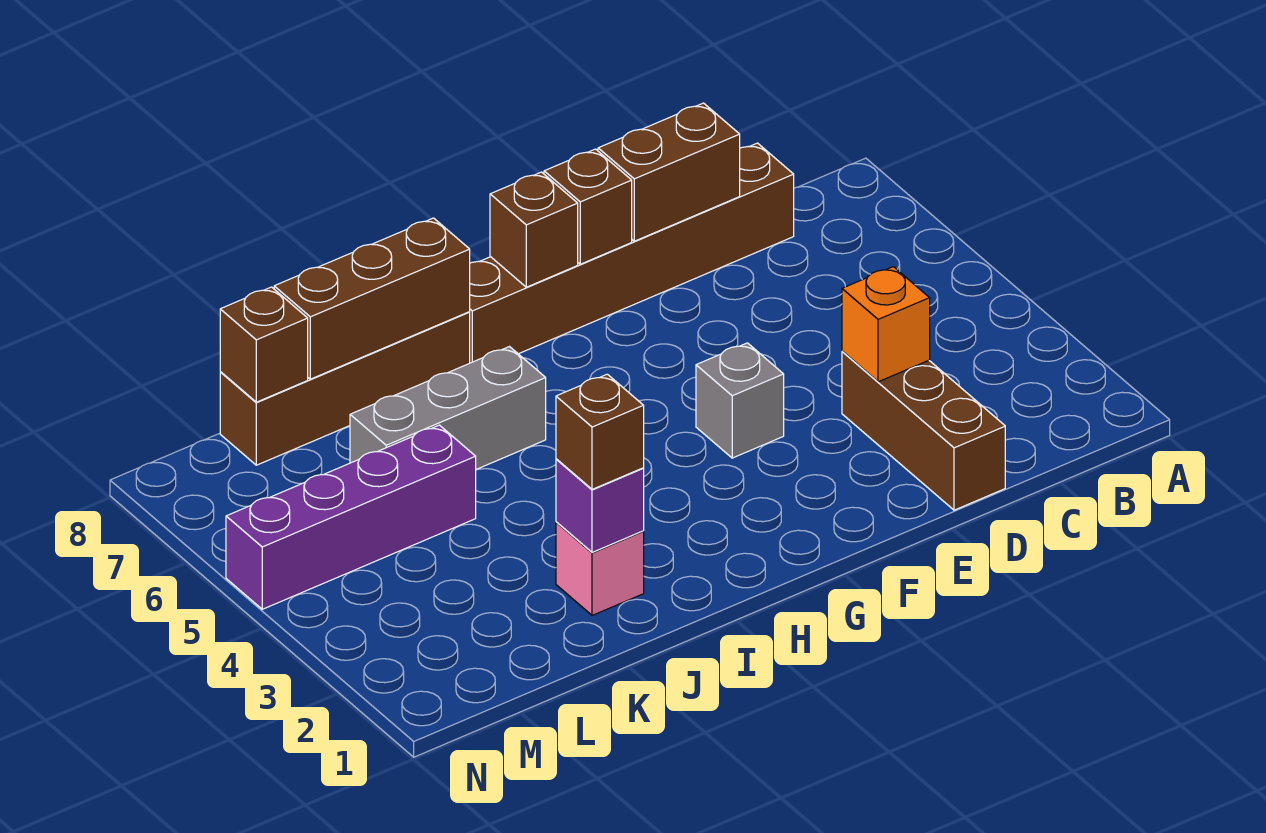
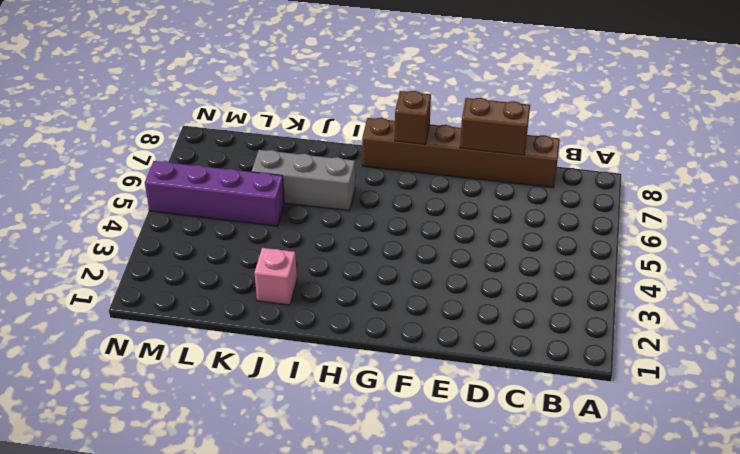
none -> brown 1x3 brick [842,351,1005,510]
none -> grey 1x1 brick [696,343,784,458]
none -> brown 1x4 brick [220,312,470,465]

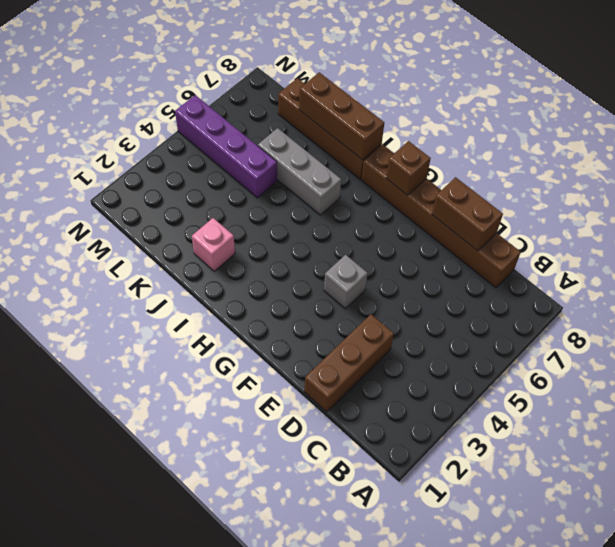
none -> orange 1x1 brick [842,267,930,382]
none -> brown 1x1 brick [544,149,632,264]
none -> purple 1x1 brick [556,459,644,552]

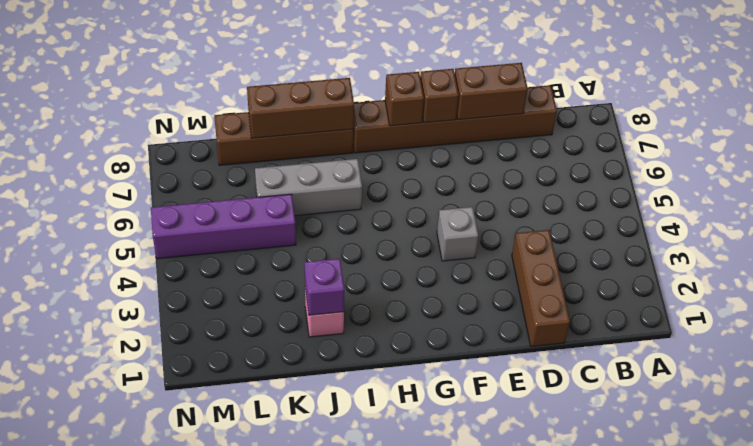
none -> orange 1x1 brick [842,267,930,382]
none -> brown 1x1 brick [220,287,308,402]
none -> brown 1x1 brick [556,374,644,489]

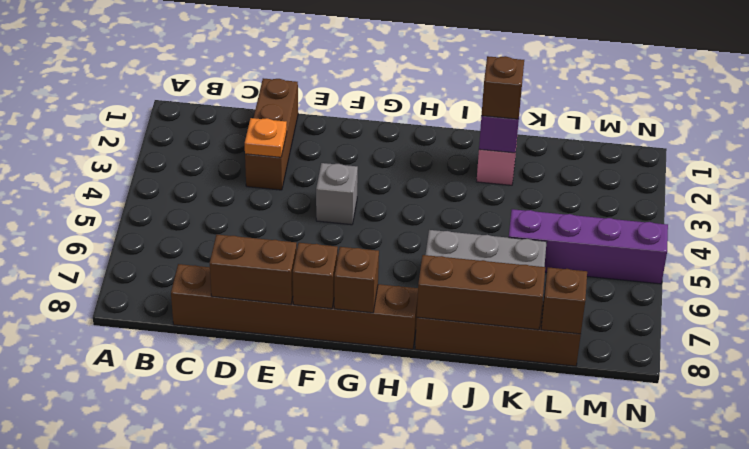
orange 1x1 plate [245,118,287,157] -> orange 1x1 brick [842,267,930,382]

